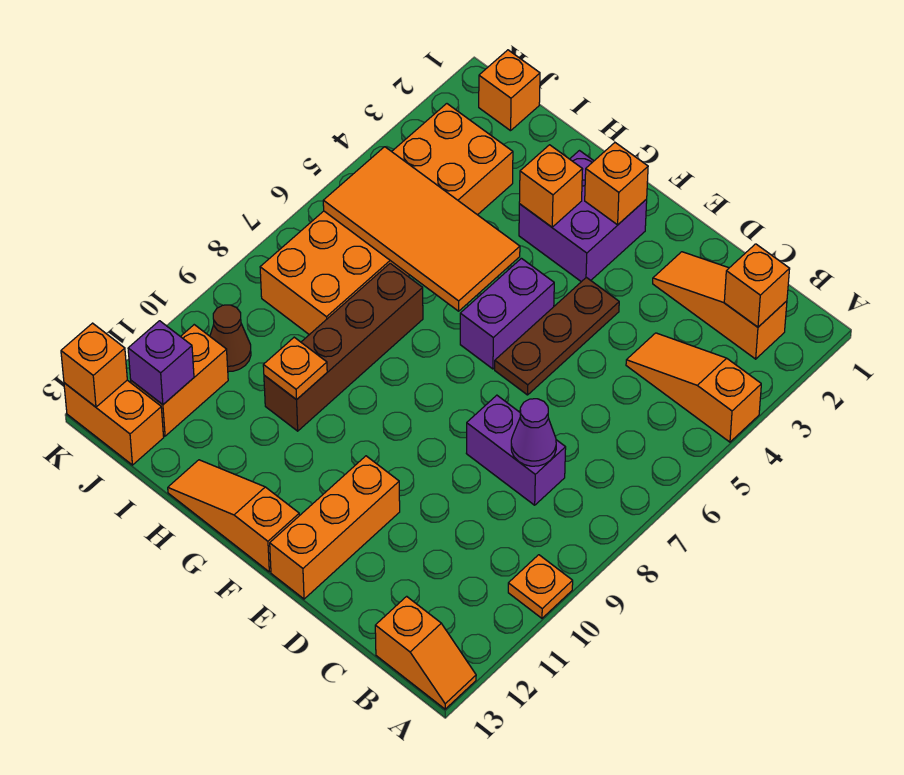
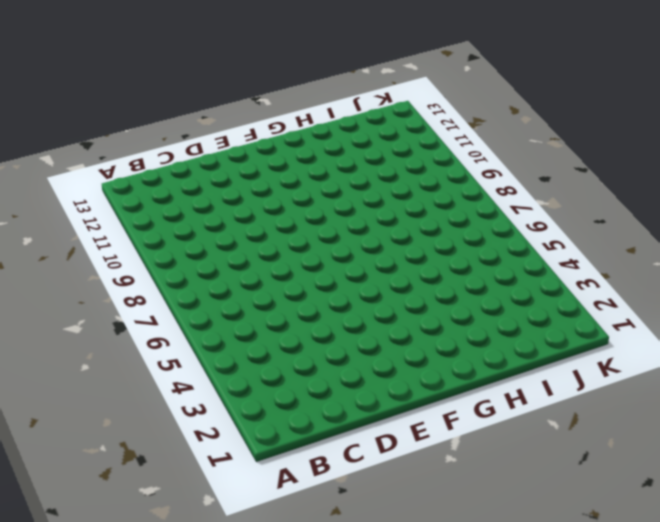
none -> orange 1x3 slope [626,333,761,442]
none -> orange 1x1 plate [508,555,573,618]
none -> orange 1x2 slope [375,596,476,709]

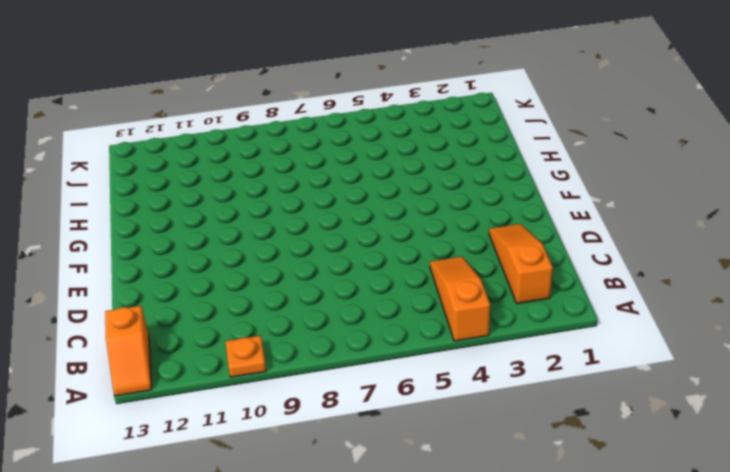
none -> purple 1x2 brick [466,395,566,505]
none -> brown 1x3 plate [495,277,619,395]
none -> orange 1x3 brick [270,456,400,599]

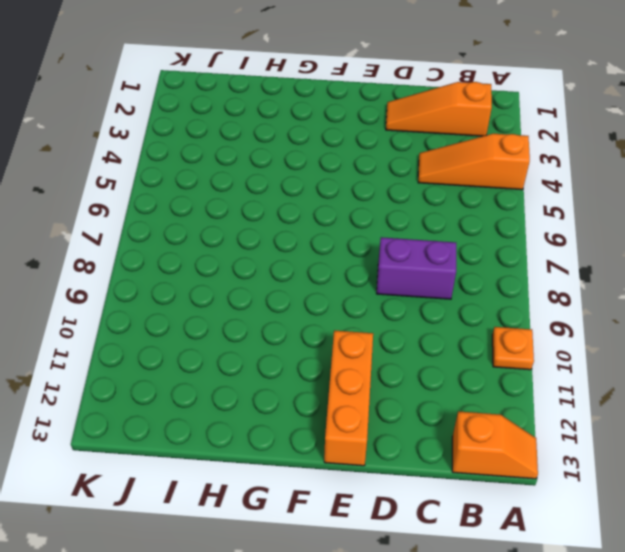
none -> brown 1x3 plate [495,277,619,395]
none -> purple 2x2 brick [519,151,647,282]
none -> purple 1x2 brick [460,258,554,369]

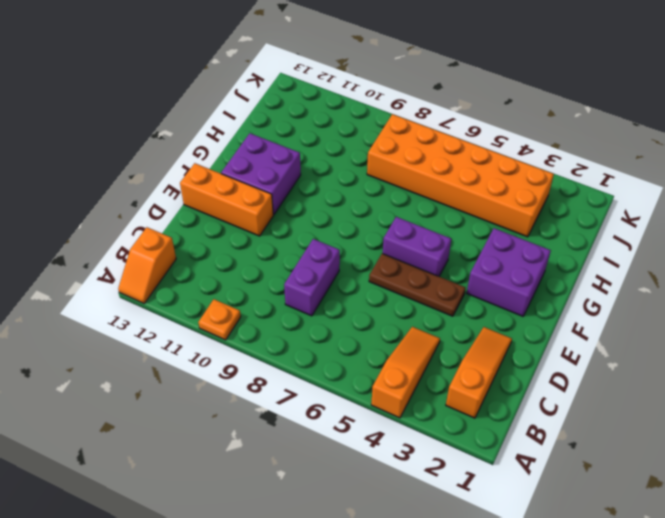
purple 2x2 brick [221,133,301,215] -> none
none -> orange 1x3 slope [168,460,299,572]
none -> brown 1x4 brick [264,263,423,431]
none -> orange 1x1 brick [479,50,540,131]

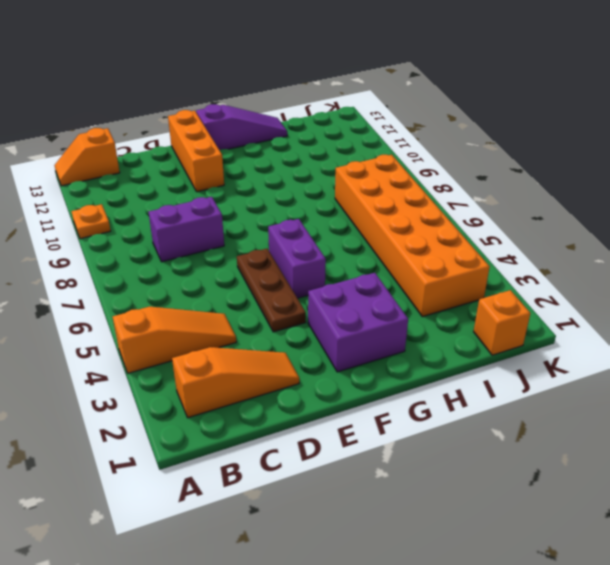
purple 1x3 slope [196,104,287,150] -> orange 1x3 slope [168,460,299,572]
none -> brown 1x4 brick [264,263,423,431]
none -> brown 1x1 cone [210,305,251,372]
none -> orange 1x2 brick [131,325,228,436]

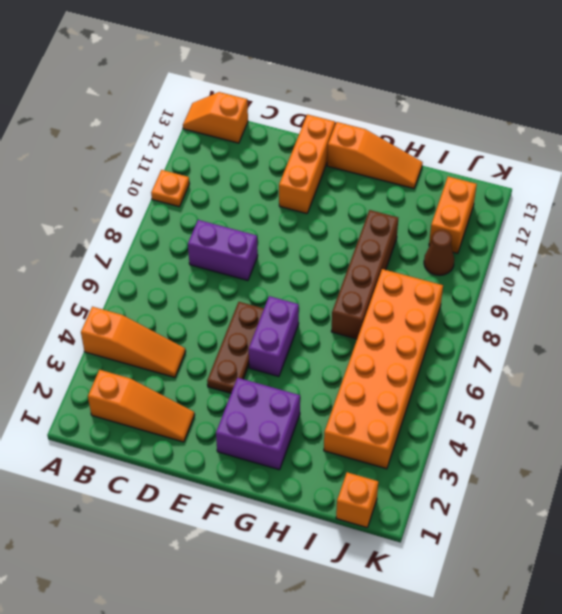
none -> orange 1x2 brick [64,380,164,465]
none -> orange 1x1 brick [724,244,790,327]
none -> purple 1x1 cone [511,399,556,466]

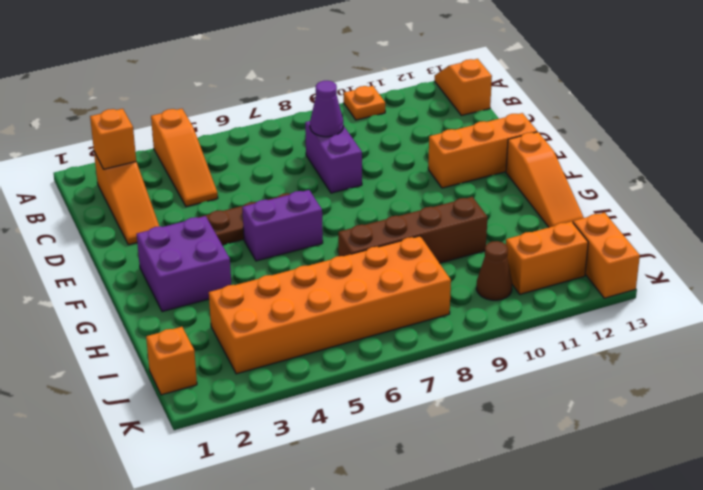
none -> orange 1x1 brick [585,143,648,225]
none -> orange 1x1 brick [519,145,583,227]
none -> orange 2x4 tile [323,147,520,311]

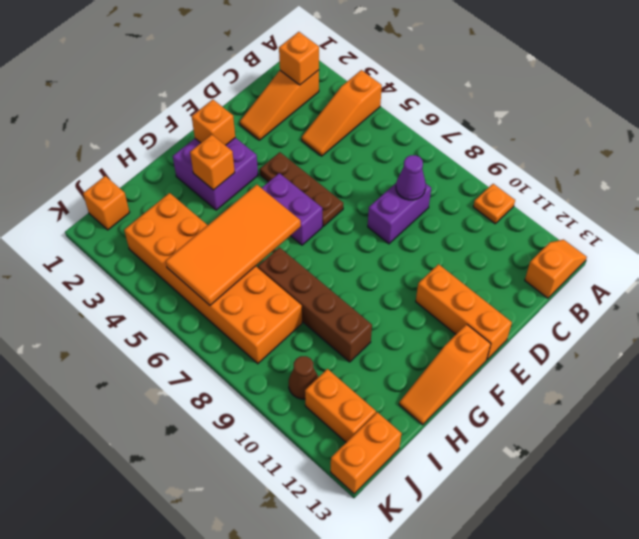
none -> orange 1x1 plate [263,337,327,400]
none -> purple 1x1 brick [128,321,194,405]
none -> orange 1x1 brick [61,323,127,407]

